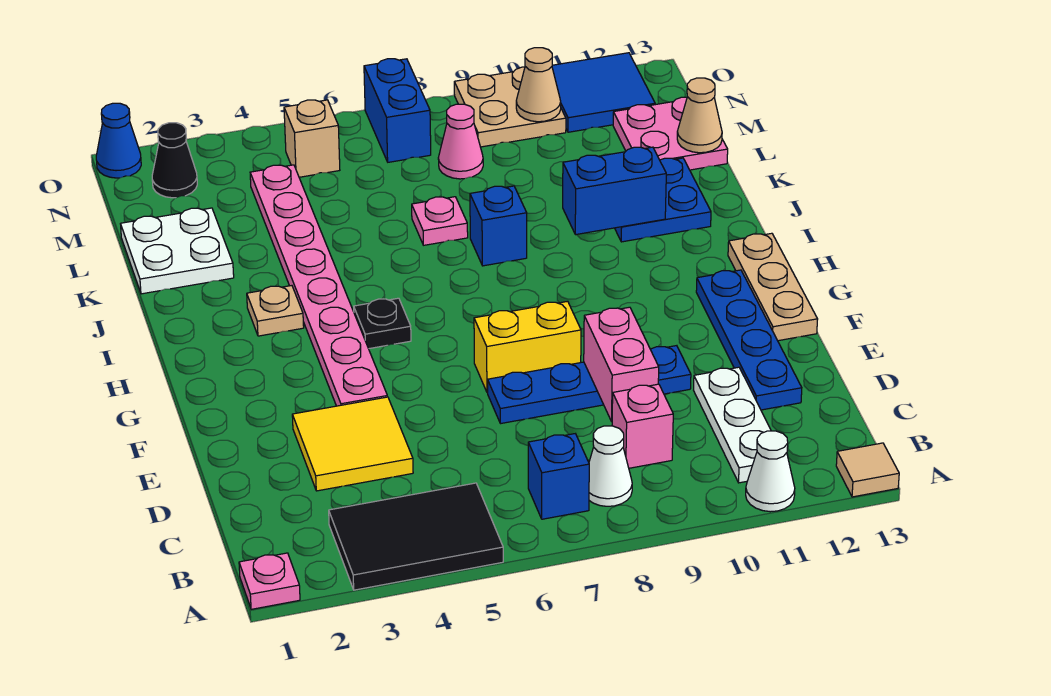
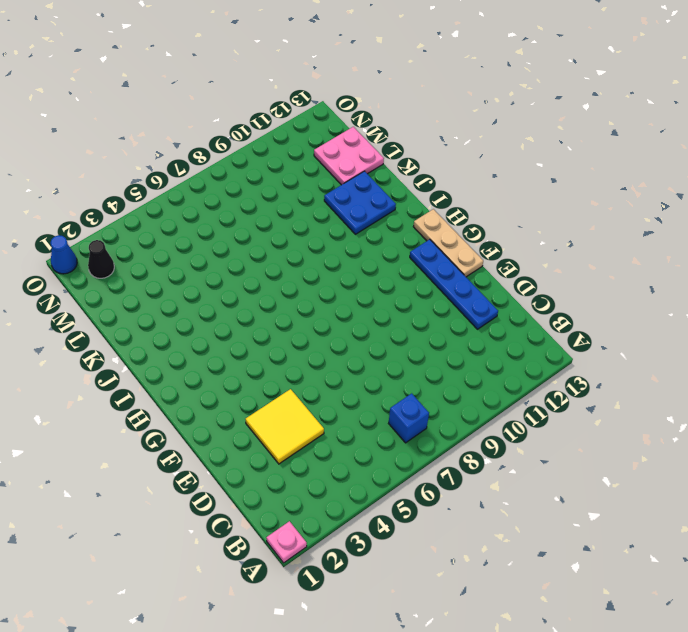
none -> black 2x3 tile [329,483,503,590]
none -> white 1x1 cone [746,431,795,512]
none -> tan 1x1 tile [836,443,899,497]
none -> white 1x1 cone [589,426,632,506]

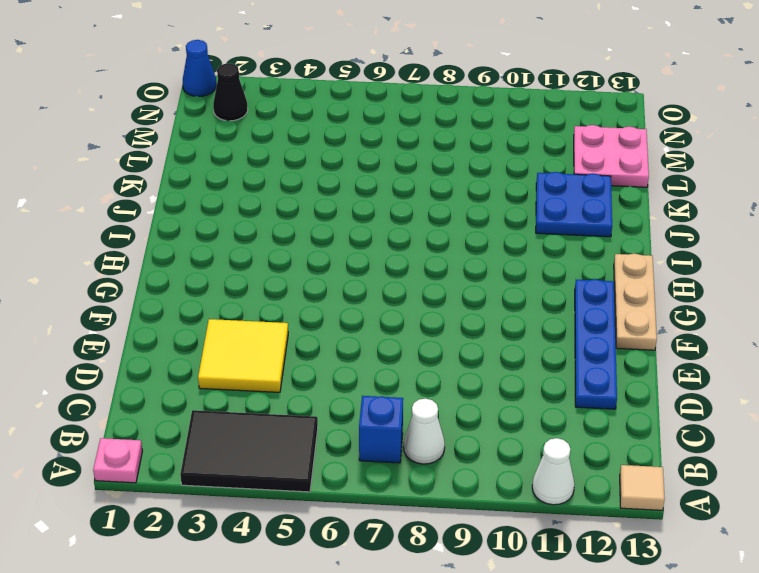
none -> white 1x3 plate [694,367,771,483]
none -> pink 1x1 brick [612,384,673,468]
none -> blue 1x4 plate [488,346,691,424]
none -> pink 1x8 plate [250,165,387,406]

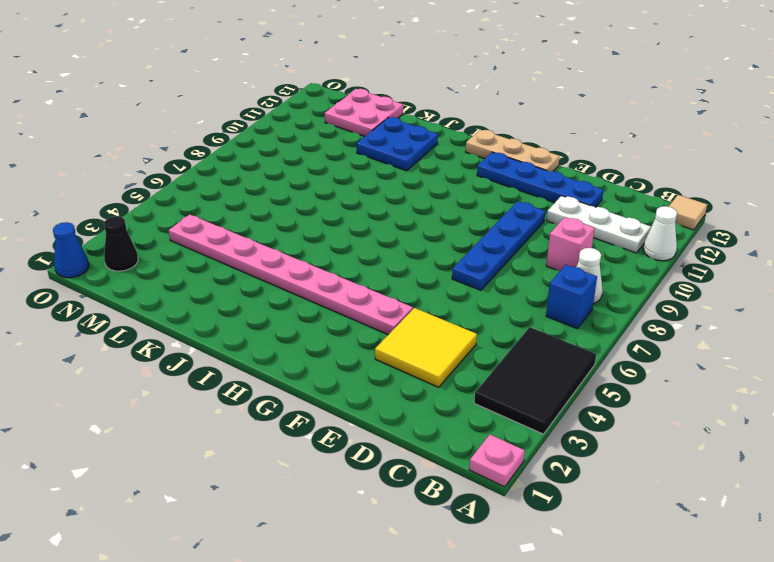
none -> yellow 1x2 brick [474,301,581,393]
none -> black 1x1 plate [354,298,411,349]
none -> tan 1x1 plate [247,286,304,336]
none -> blue 1x1 brick [470,186,527,266]

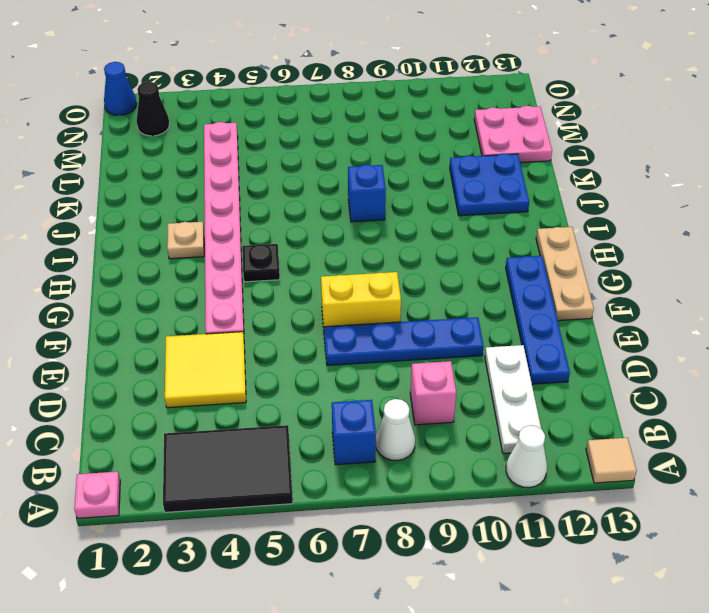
none -> white 2x2 plate [121,208,234,294]
none -> pink 1x1 plate [412,197,468,245]
none -> pink 1x1 cone [438,104,483,179]
none -> tan 1x1 brick [284,100,340,177]

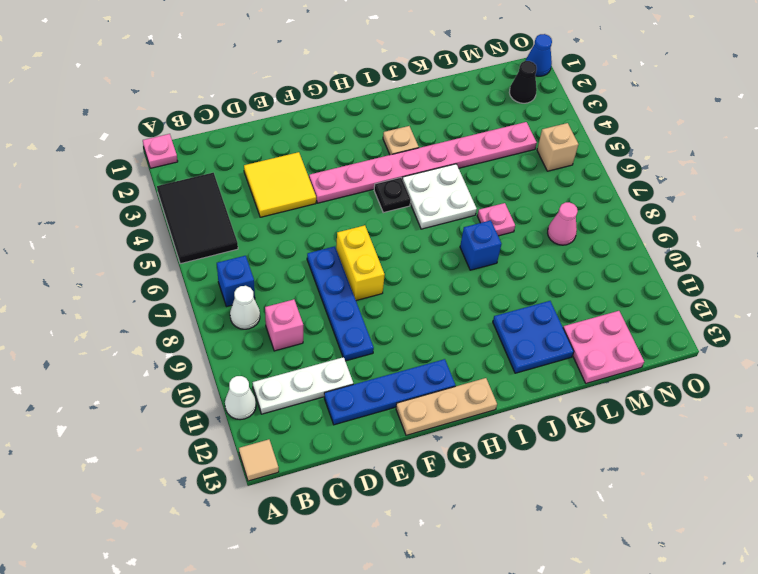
white 2x2 plate [402,164,477,229] -> white 2x2 plate moved to [121,208,234,294]
none -> blue 1x2 brick [364,59,431,162]
none -> tan 2x2 plate [454,67,566,147]
none -> blue 2x2 tile [552,53,655,132]
none -> pink 1x2 brick [584,307,659,421]

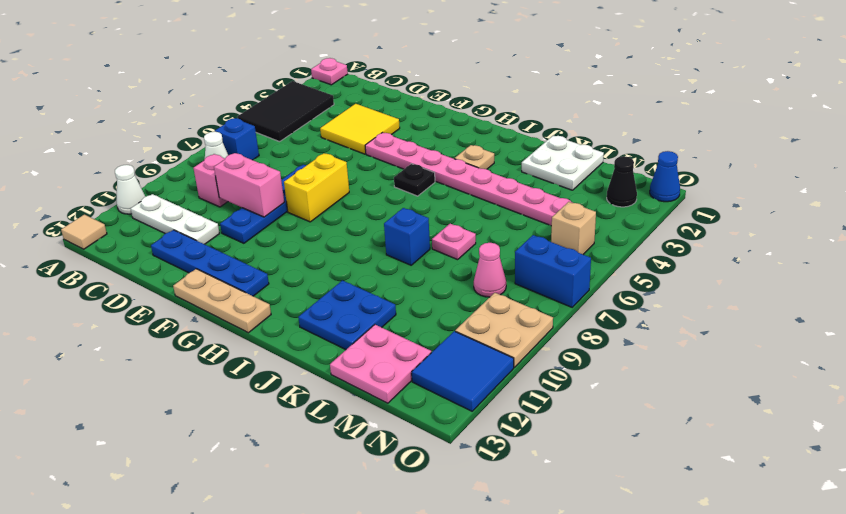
none -> blue 1x2 brick [563,147,666,235]
none -> tan 1x1 cone [677,78,722,153]
none -> tan 1x1 cone [516,48,561,122]

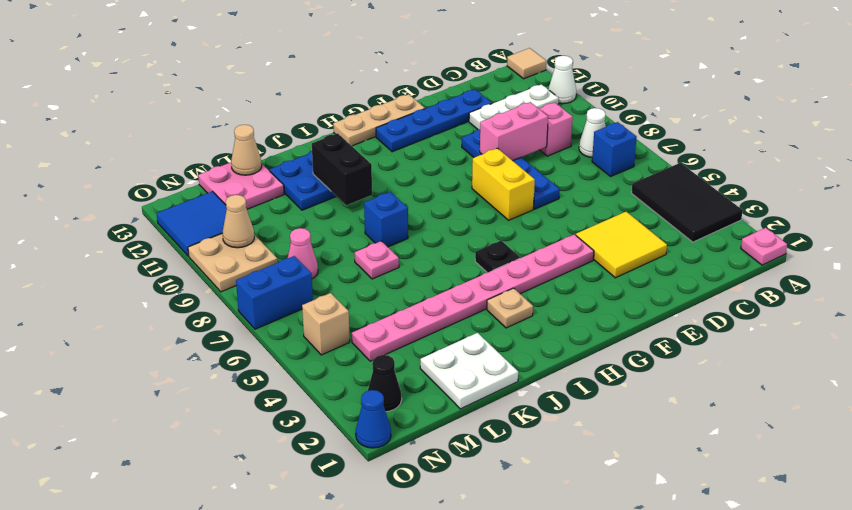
black 1x2 brick [312,133,372,205] -> blue 1x2 brick [563,147,666,235]

